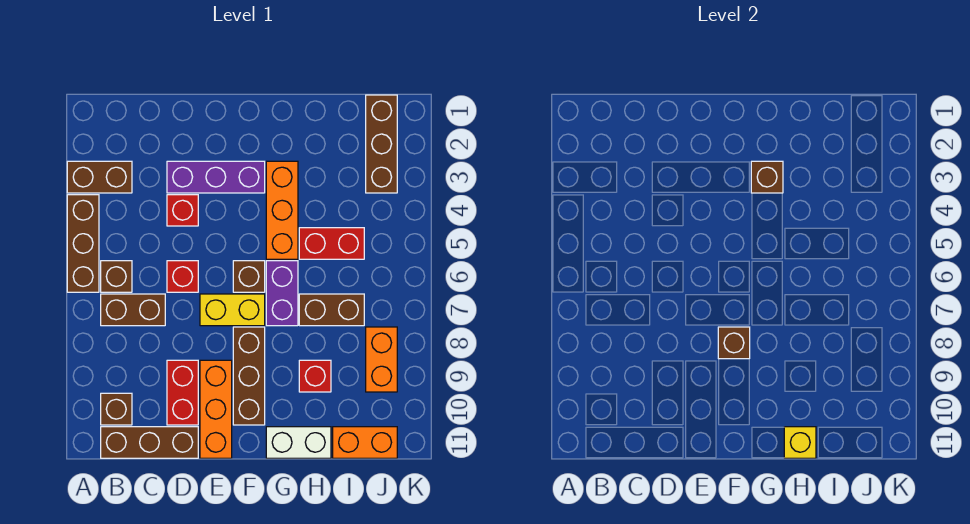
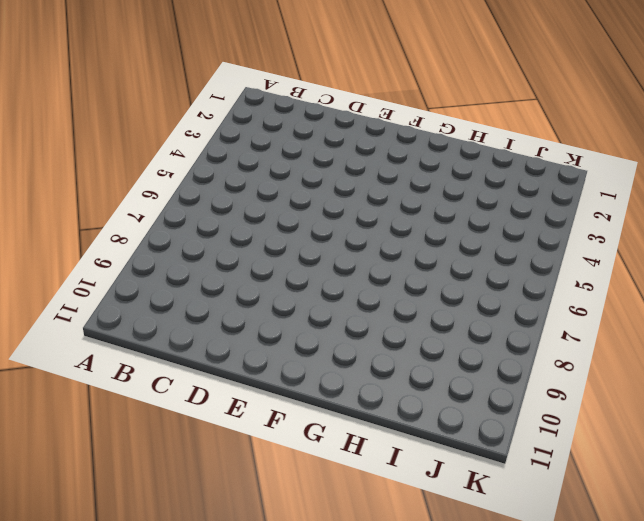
none -> brown 1x2 brick [67,161,132,193]
none -> brown 1x3 brick [67,195,99,292]
none -> brown 1x1 brick [101,261,132,292]

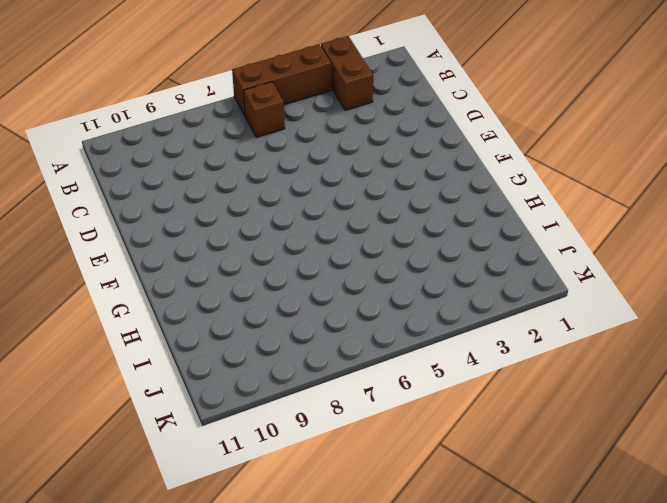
none -> brown 1x2 brick [101,294,165,326]
none -> brown 1x1 brick [101,393,132,425]
none -> brown 1x3 brick [101,427,198,458]

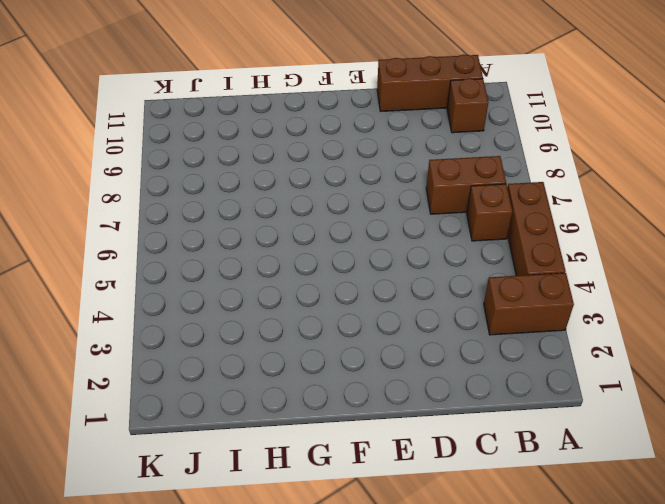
none -> purple 1x3 brick [167,161,265,193]
none -> red 1x1 brick [167,195,198,226]
none -> red 1x1 brick [167,261,198,292]

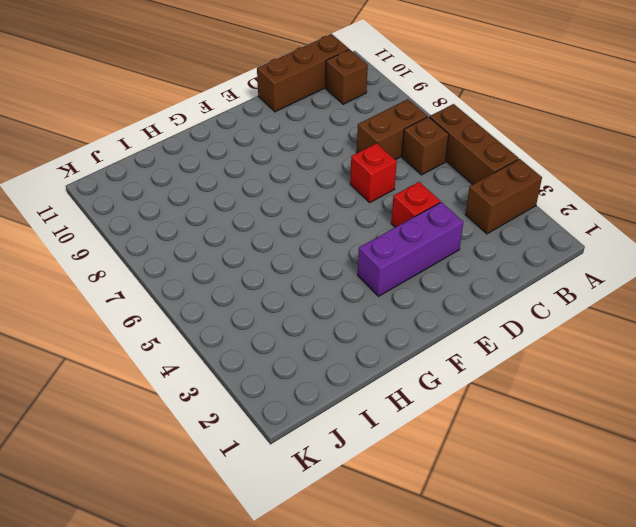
none -> red 1x2 brick [167,360,198,425]
none -> yellow 1x2 brick [200,294,265,326]
none -> orange 1x3 brick [200,360,232,458]

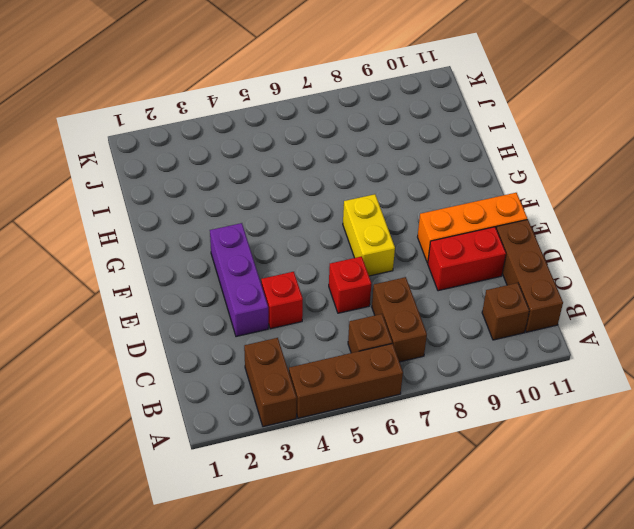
none -> brown 1x1 brick [233,261,265,292]
none -> brown 1x3 brick [233,327,265,425]
none -> orange 1x3 brick [266,161,298,259]

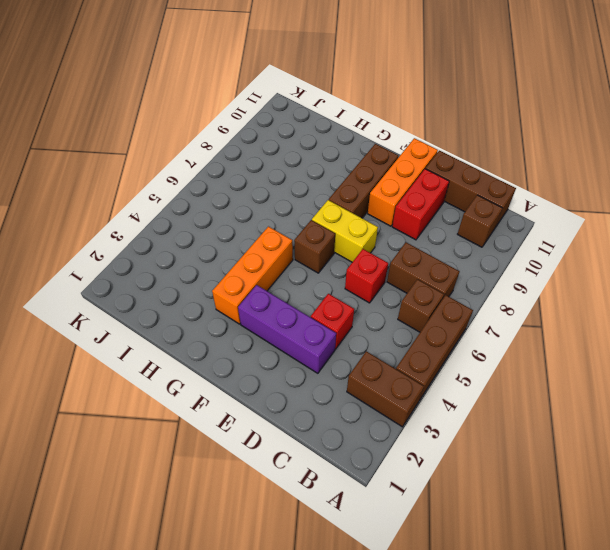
none -> purple 1x2 brick [266,261,298,326]
none -> white 1x2 brick [266,427,331,458]
none -> red 1x2 brick [299,228,364,259]

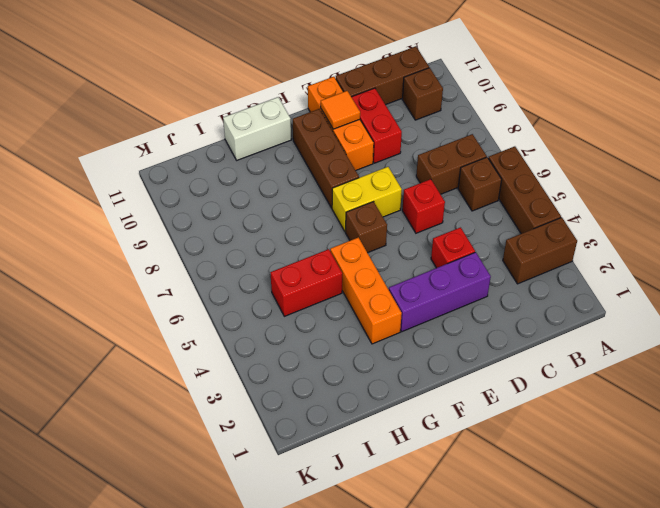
orange 1x1 tile [321,91,360,129] -> none
none -> purple 1x2 brick [266,261,298,326]
none -> brown 1x2 brick [299,294,364,326]
none -> red 1x1 brick [299,360,331,392]

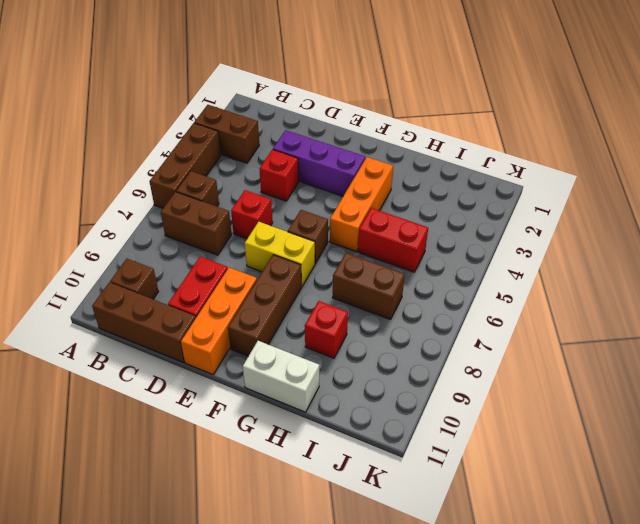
none -> purple 1x2 brick [266,261,298,326]
none -> orange 1x2 brick [333,427,397,458]
none -> brown 1x3 brick [366,95,397,193]

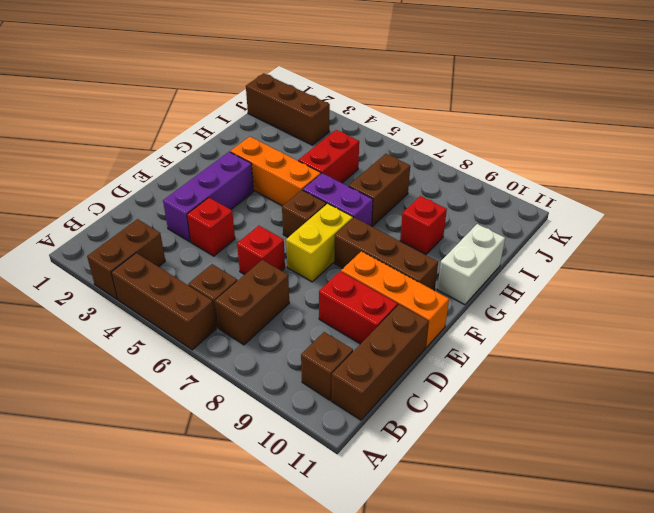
none -> orange 1x2 brick [333,427,397,458]
none -> orange 1x2 brick [366,327,397,392]
none -> brown 1x1 brick [718,327,750,359]

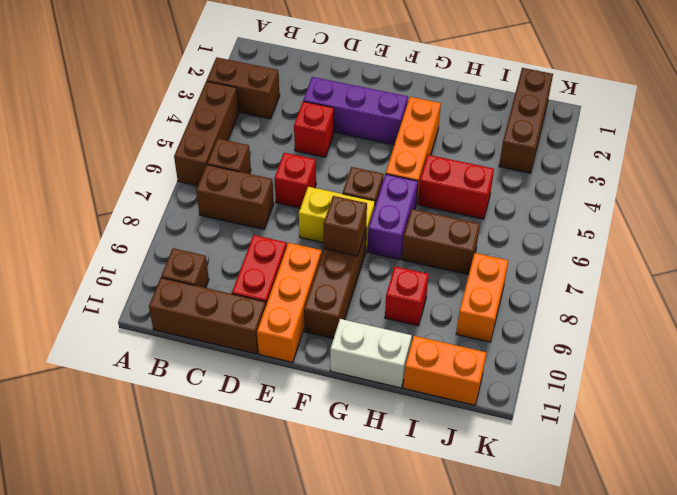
none -> brown 1x1 brick [751,161,783,193]
none -> yellow 1x1 brick [784,427,816,458]

